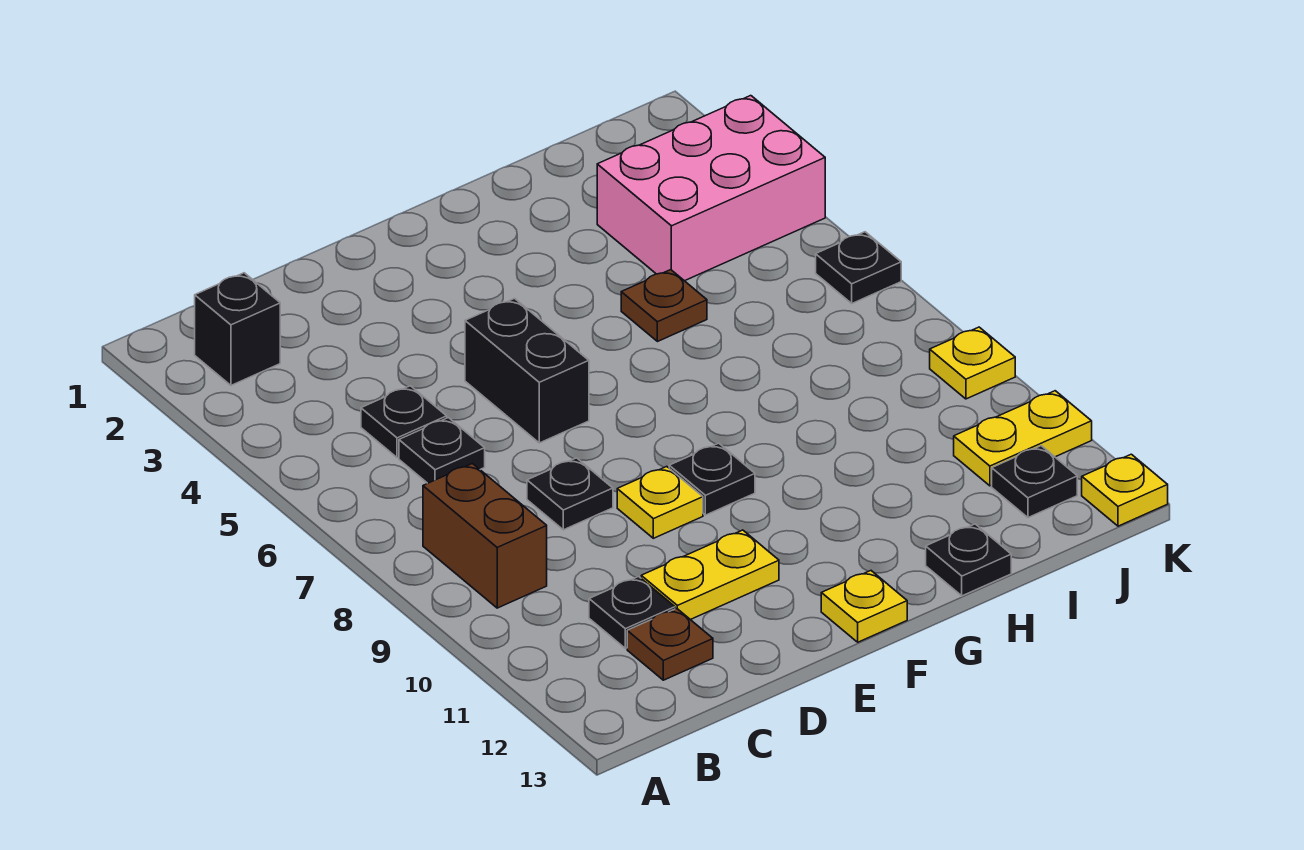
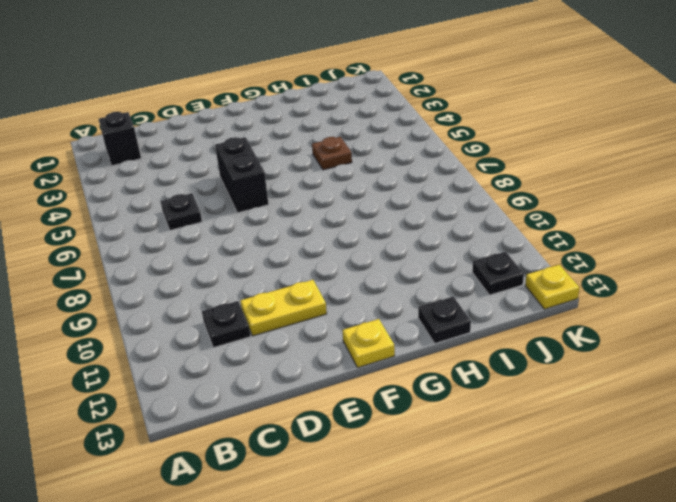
none -> brown 1x2 brick [423,464,547,608]
none -> black 1x1 plate [361,386,447,458]
none -> brown 1x1 plate [627,608,713,680]

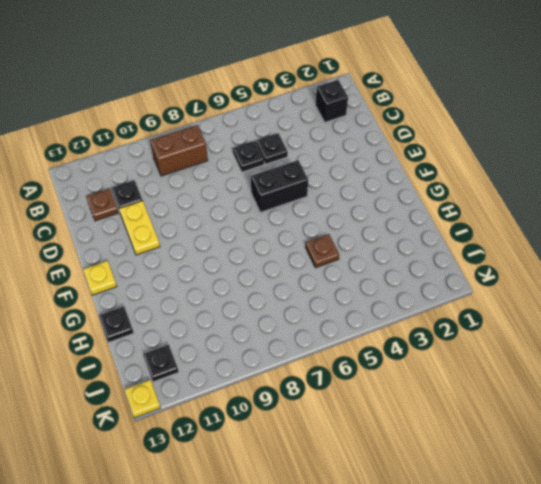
none -> black 1x1 plate [527,458,613,530]
none -> yellow 1x1 plate [617,466,703,538]
none -> black 1x1 plate [669,443,755,515]

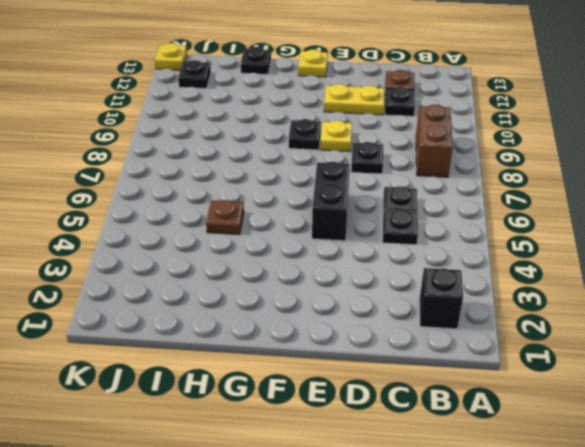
none -> pink 2x3 brick [597,96,825,281]
none -> yellow 1x2 plate [954,391,1092,486]
none -> black 1x1 plate [816,232,901,303]

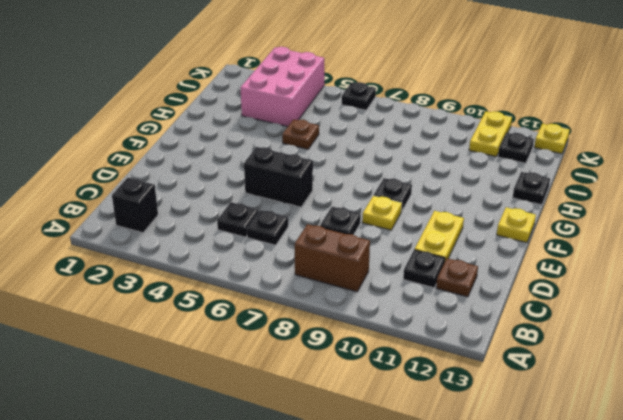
none -> yellow 1x1 plate [930,327,1015,399]

